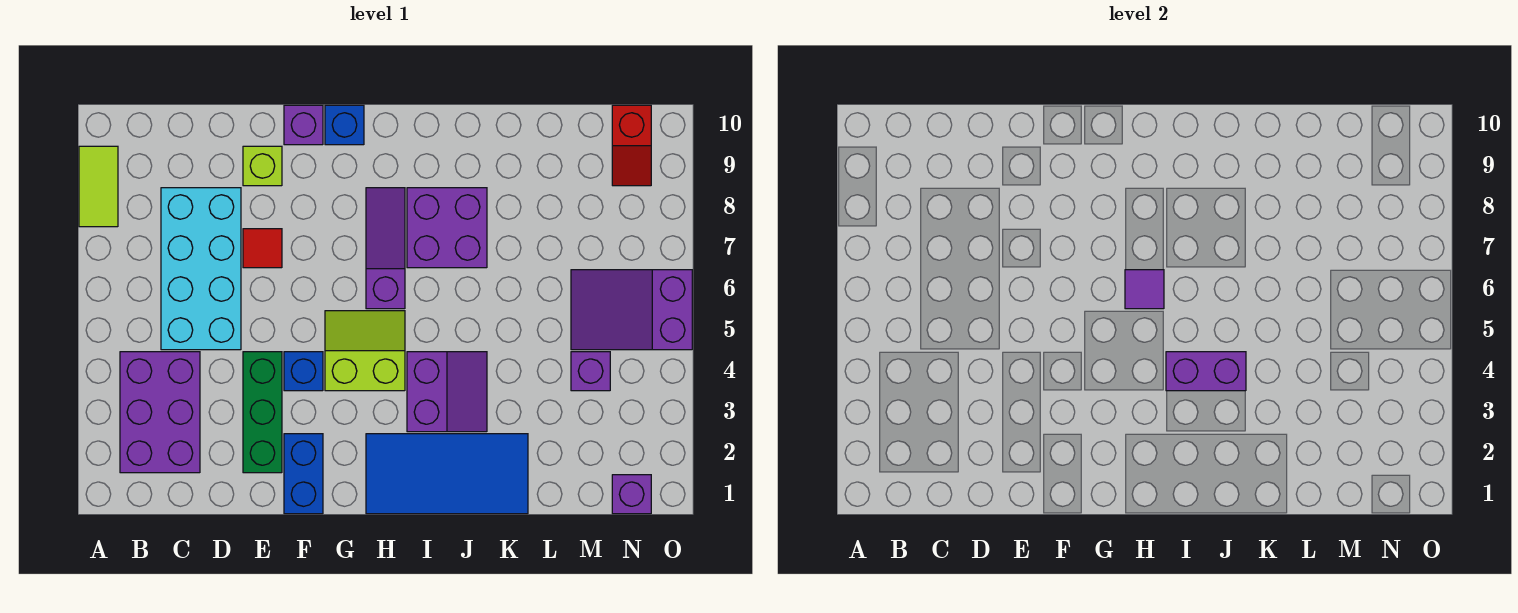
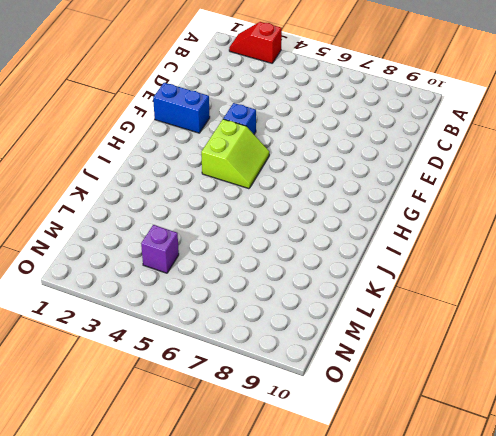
red 1x2 slope [229,22,282,63] -> red 1x2 slope moved to [612,105,651,186]
none -> lime 1x2 tile [79,146,118,227]
none -> purple 2x3 brick [120,352,200,473]
none -> cyan 2x4 brick [161,188,241,350]

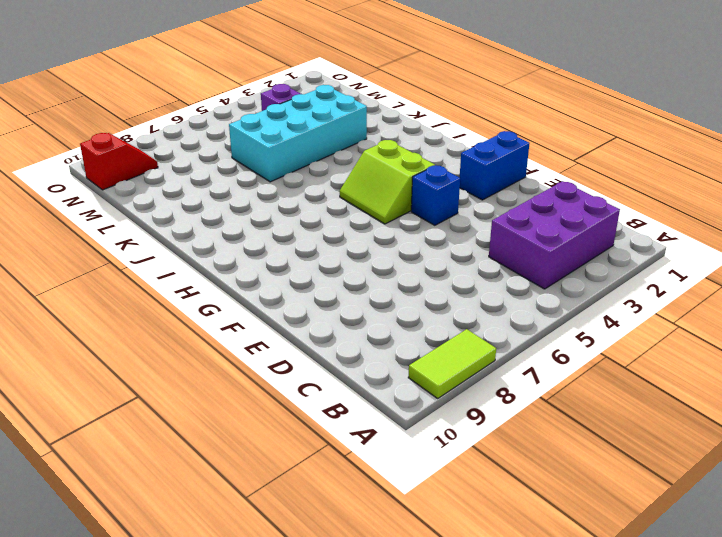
cyan 2x4 brick [229,85,367,182] -> cyan 2x4 brick moved to [161,188,241,350]
none -> green 1x3 brick [243,352,282,473]
none -> red 1x1 tile [243,229,282,268]
none -> lime 1x1 brick [243,146,282,186]

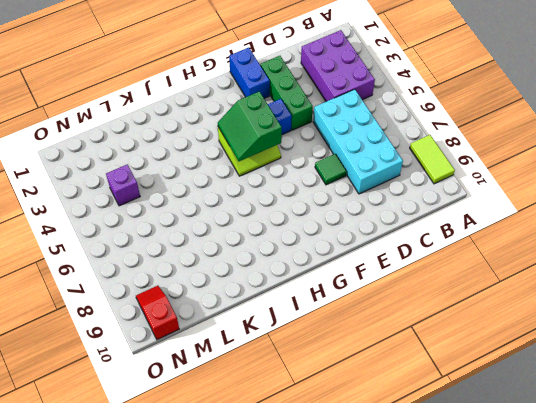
green 1x1 tile [315,154,347,185] -> red 1x1 tile [243,229,282,268]
green 2x2 slope [218,91,282,161] -> none
none -> lime 1x1 brick [243,146,282,186]
none -> purple 1x1 brick [284,105,323,145]
none -> blue 1x1 brick [325,105,364,145]

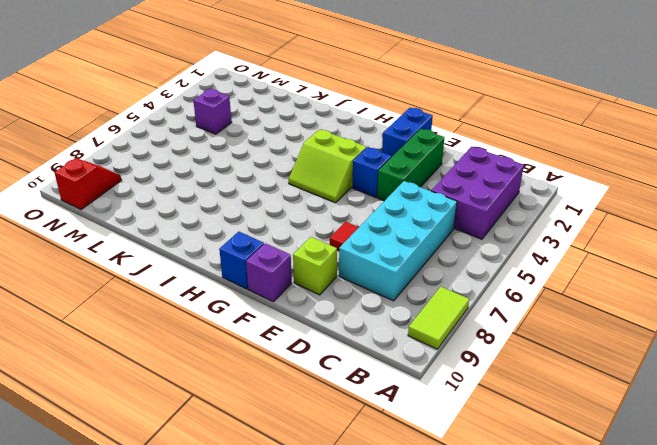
none -> blue 2x4 tile [366,434,528,514]
none -> purple 1x3 slope [366,188,405,309]
none -> purple 2x2 slope [407,352,487,432]

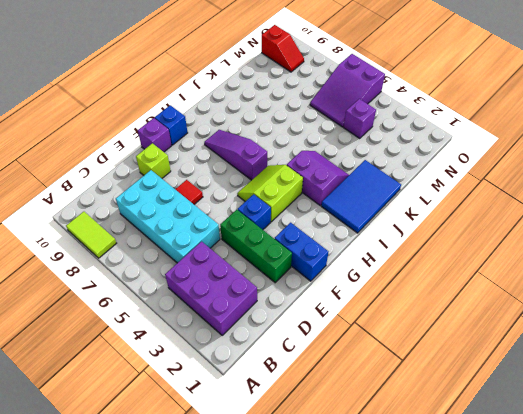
blue 2x3 tile [321,160,401,233] -> blue 2x4 tile [366,434,528,514]
none -> purple 2x2 brick [407,188,487,268]
none -> purple 1x1 brick [612,475,651,514]
none -> purple 1x1 tile [1125,270,1164,309]

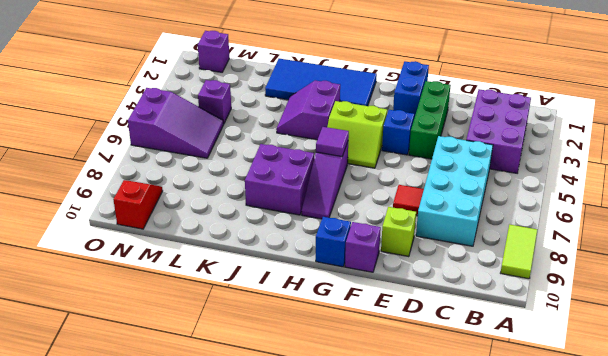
none -> purple 1x2 brick [1166,352,1246,391]

